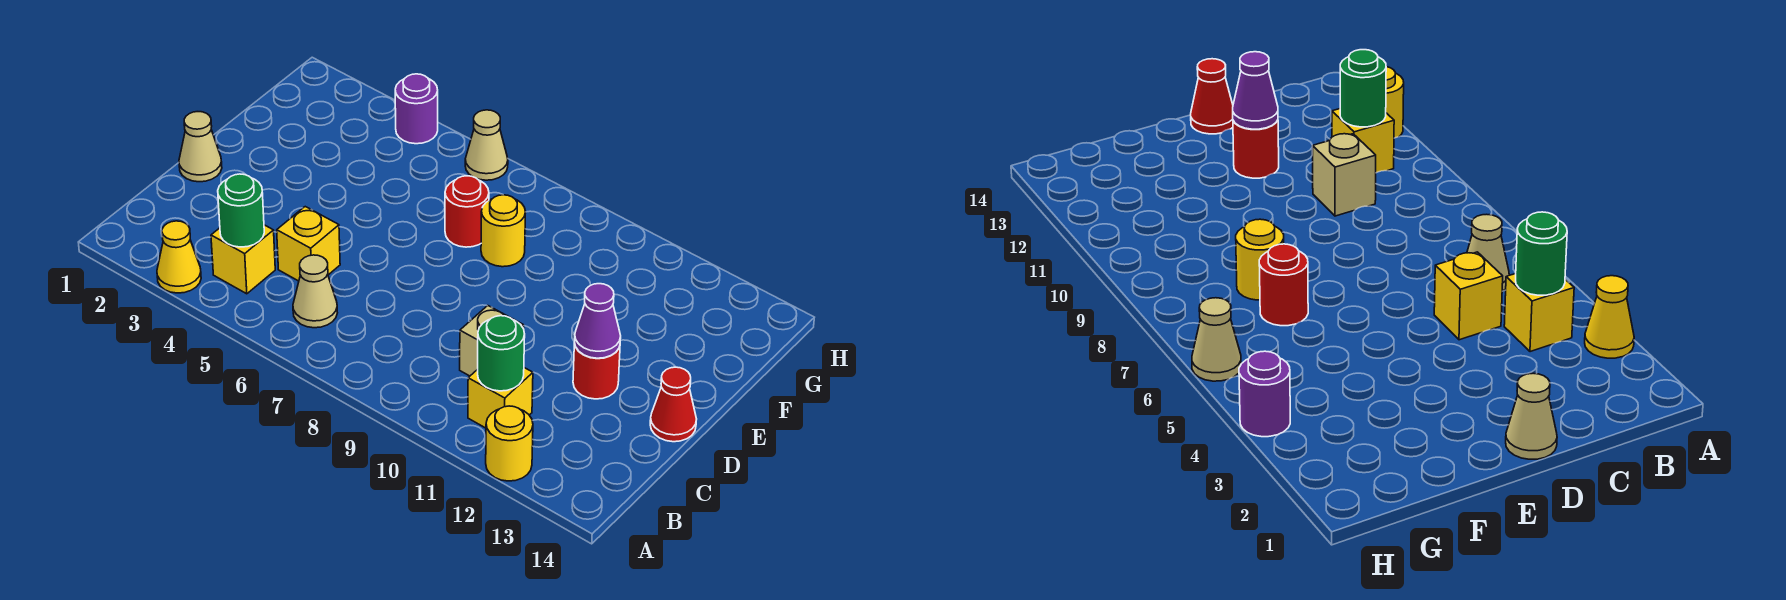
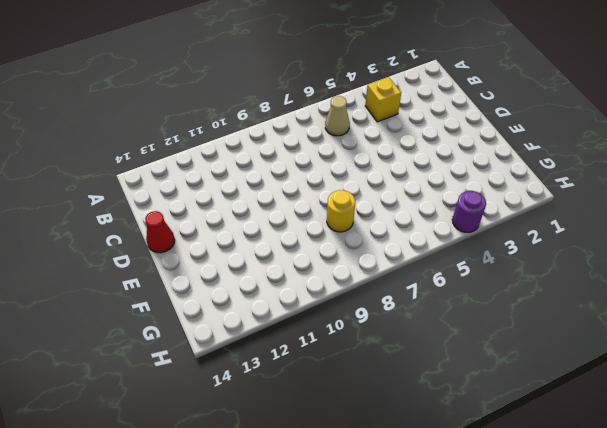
none -> yellow 1x1 cone [157,221,201,293]
none -> yellow 1x1 round brick [486,406,533,481]
none -> yellow 1x1 brick [468,368,533,428]

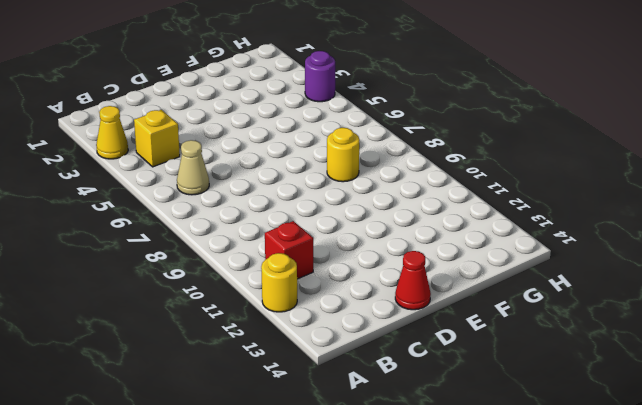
red 1x1 brick [265,221,313,279] -> yellow 1x1 brick [468,368,533,428]
none -> yellow 1x1 brick [277,207,340,281]
none -> tan 1x1 brick [460,306,524,376]
none -> tan 1x1 cone [179,112,222,182]

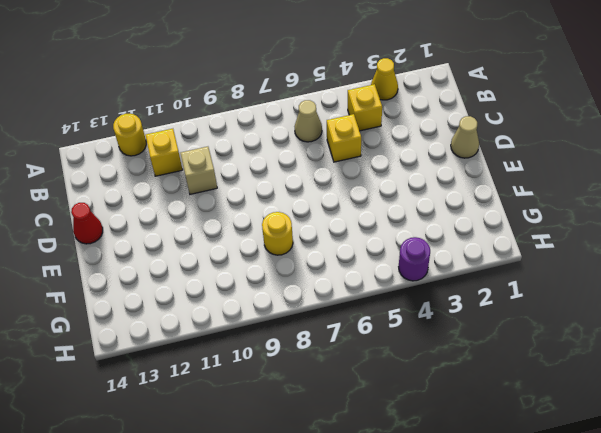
none -> red 1x1 round brick [573,342,620,399]
none -> red 1x1 round brick [445,176,489,247]
none -> tan 1x1 cone [465,110,508,180]

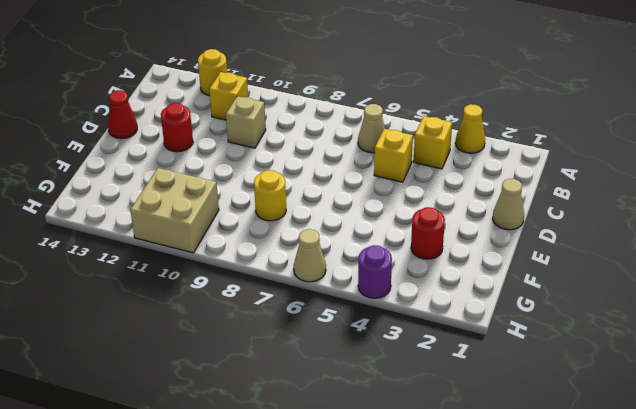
red 1x1 round brick [411,207,445,259] -> red 1x1 round brick moved to [445,176,489,247]
tan 2x2 brick [130,168,219,253] -> none
none -> green 1x1 round brick [218,174,264,247]
none -> green 1x1 round brick [478,316,525,391]
none -> purple 1x1 cone [575,284,621,358]

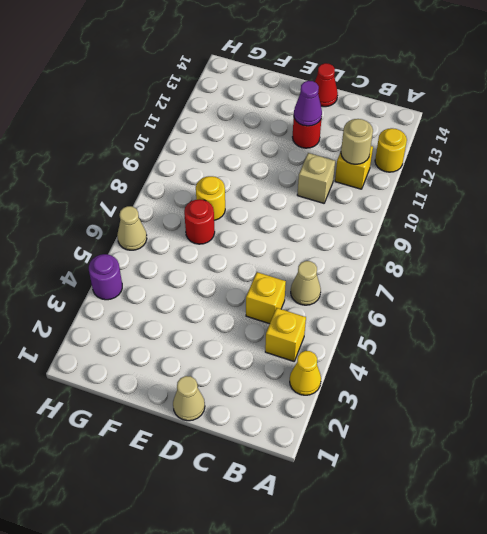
tan 1x1 round brick [341,119,373,164] -> green 1x1 round brick [478,316,525,391]
none -> green 1x1 round brick [218,174,264,247]

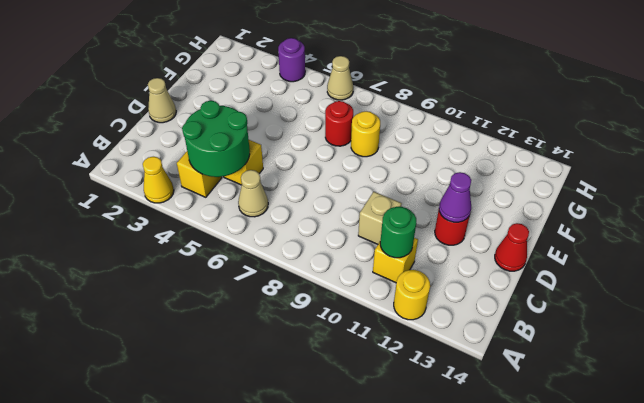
green 2x2 round brick [182,101,250,177] -> green 1x1 round brick [218,174,264,247]

